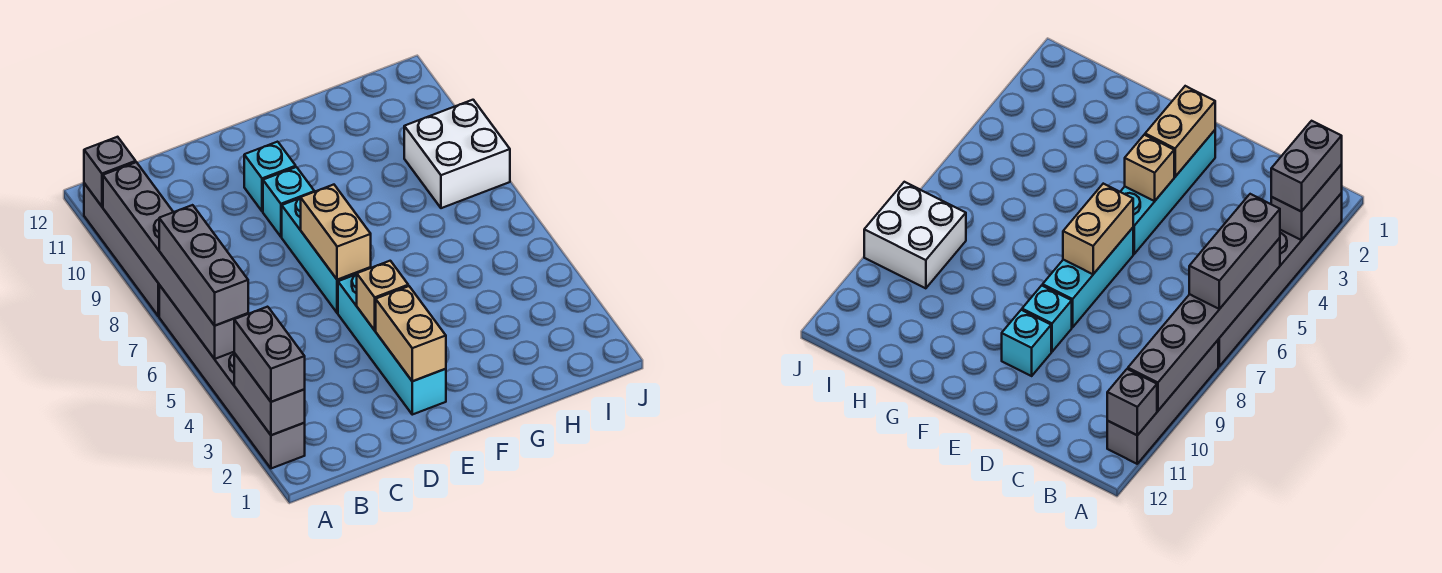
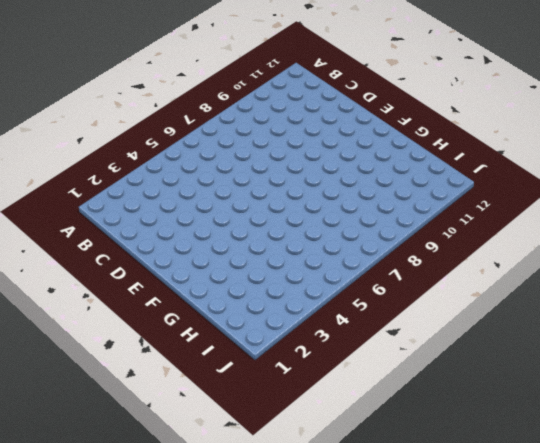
none -> grey 1x6 brick [159,285,305,468]
none -> grey 1x4 brick [84,183,159,316]
none -> cyan 1x4 brick [338,274,446,415]

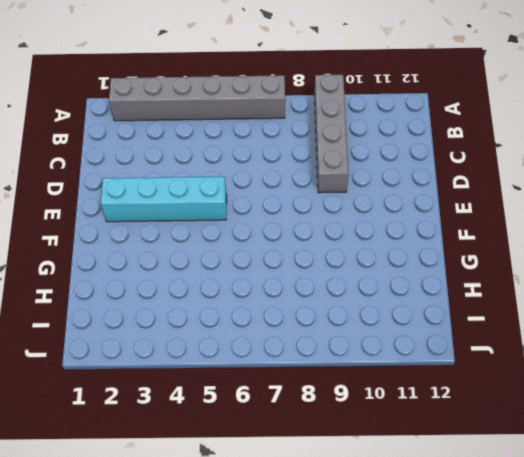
grey 1x4 brick [314,75,349,193] -> grey 1x4 brick turned to [84,183,159,316]
none -> cyan 1x3 brick [282,198,371,313]
none -> cyan 1x1 brick [263,167,314,237]
none -> cyan 1x1 brick [244,142,296,211]

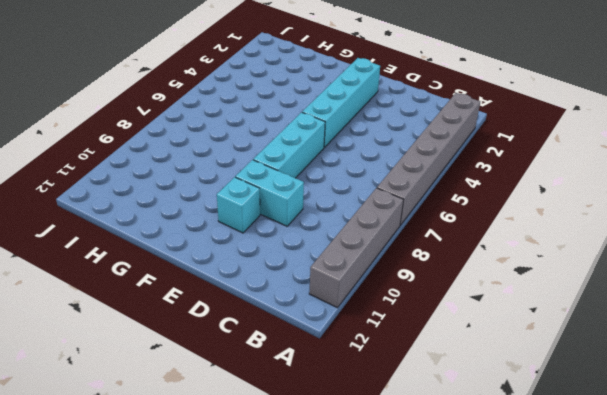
cyan 1x2 brick [235,160,304,226] -> cyan 1x1 brick [263,167,314,237]
none -> white 2x2 brick [404,100,510,208]
none -> grey 1x2 brick [234,353,305,435]
none -> grey 1x6 brick [103,162,248,359]

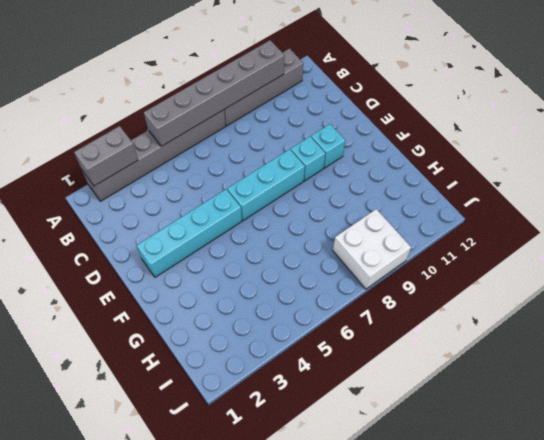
none -> grey 1x1 brick [84,137,136,207]
none -> tan 1x2 brick [376,286,446,381]
none -> tan 1x1 brick [357,261,408,330]

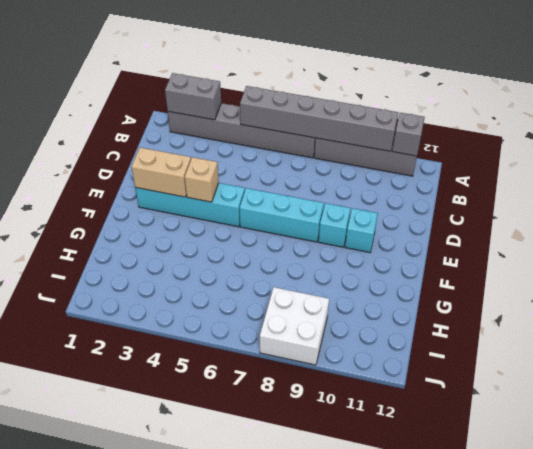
none -> tan 1x2 brick [301,185,371,280]
none -> grey 1x2 brick [234,307,305,402]
none -> grey 1x3 brick [159,205,248,326]

